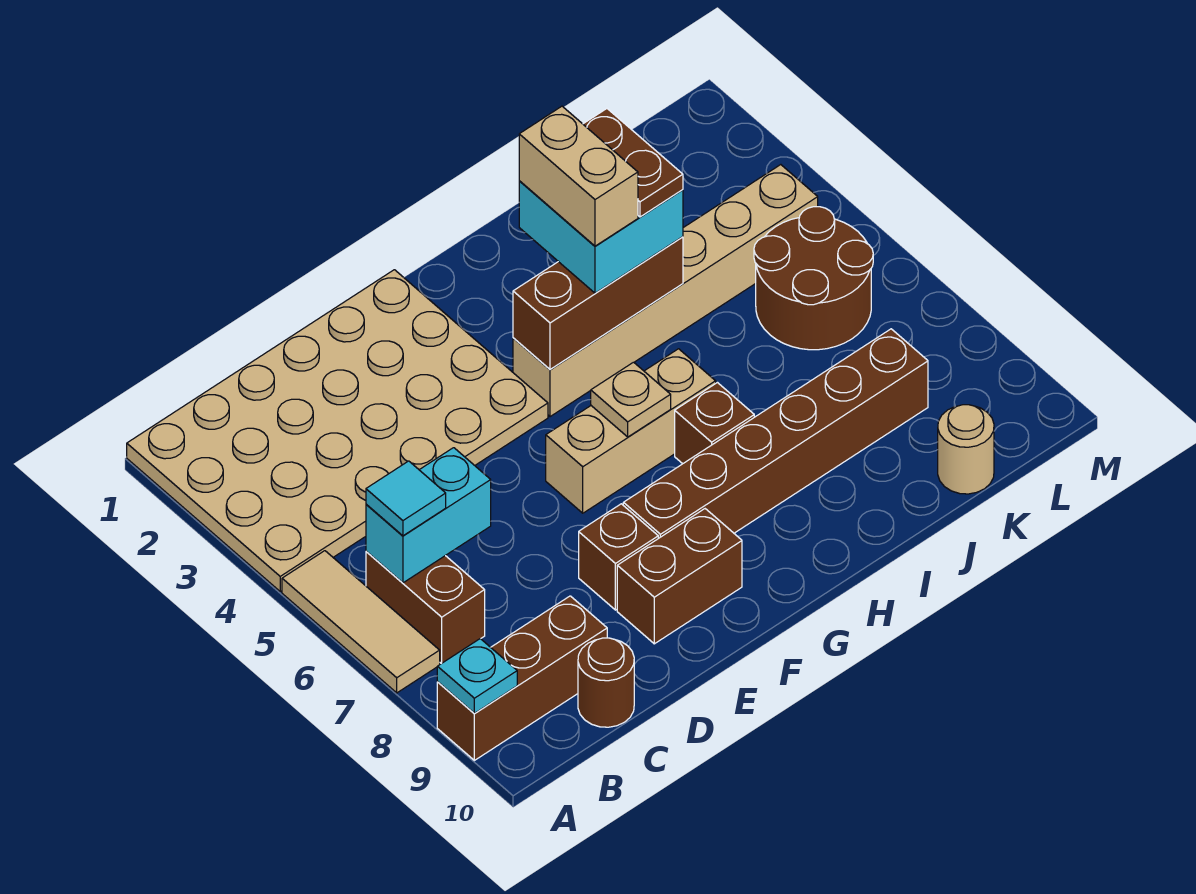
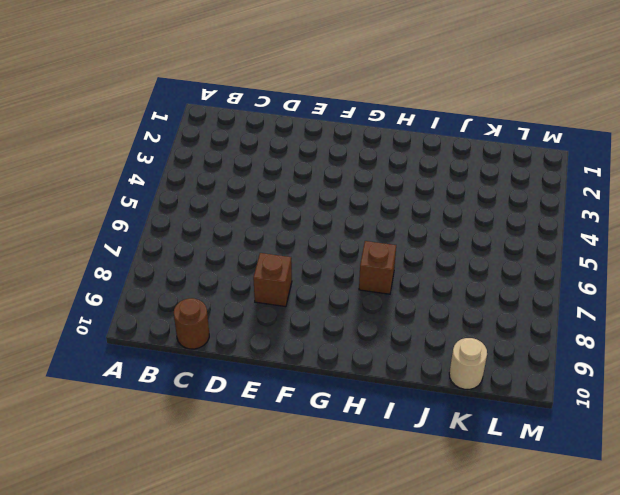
none -> tan 4x6 plate [127,270,548,591]
none -> tan 1x3 tile [282,551,440,693]
none -> brown 1x3 brick [437,596,607,760]

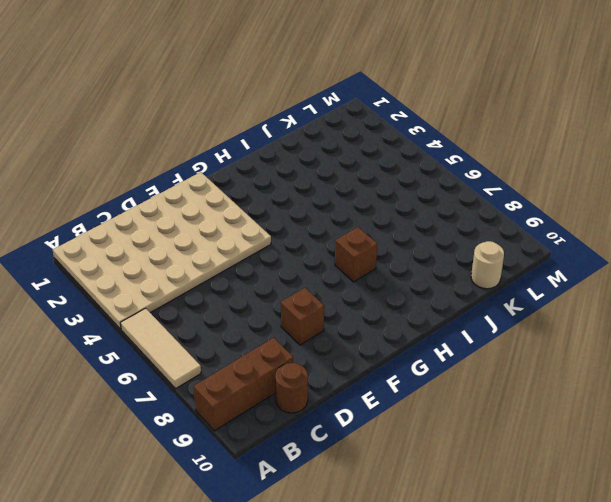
none -> brown 1x2 brick [366,551,485,663]
none -> brown 1x2 brick [617,509,742,644]
none -> tan 1x3 brick [546,349,716,513]

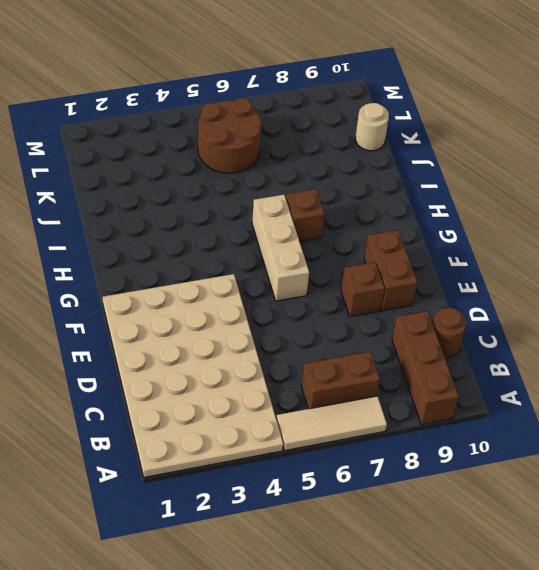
none -> brown 1x6 brick [623,329,928,538]
none -> tan 1x6 brick [513,165,818,417]
none -> cyan 1x1 plate [437,639,517,714]

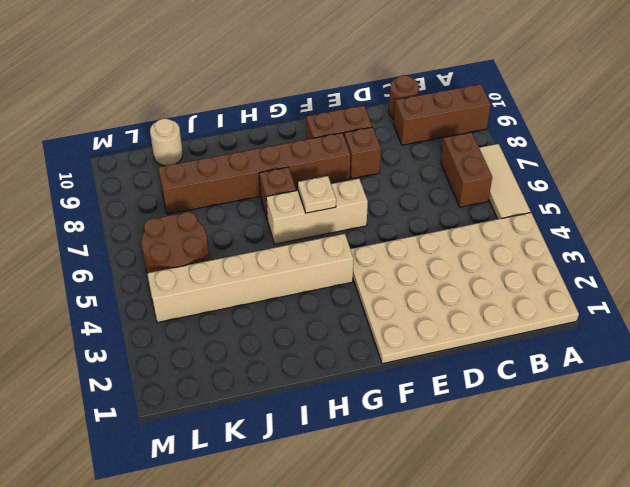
none -> cyan 1x1 plate [437,639,517,714]
none -> cyan 1x2 brick [366,448,491,583]
none -> brown 1x3 brick [513,237,683,369]

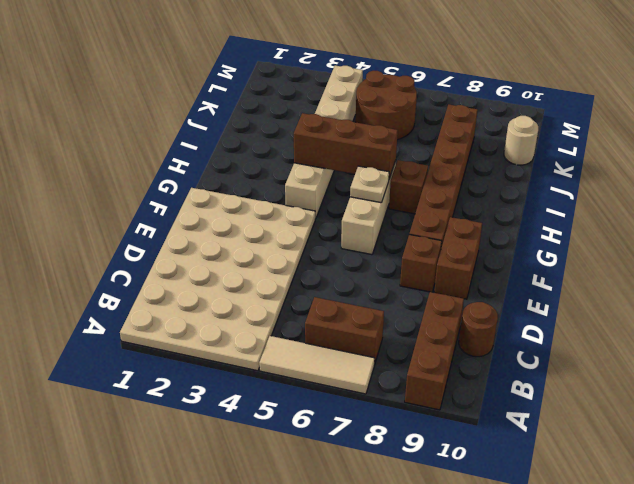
brown 1x3 brick [294,113,398,179] -> brown 1x3 brick turned to [513,237,683,369]
none -> cyan 1x1 plate [437,639,517,714]
none -> cyan 1x2 brick [366,448,491,583]
none -> cyan 1x1 tile [366,461,446,536]

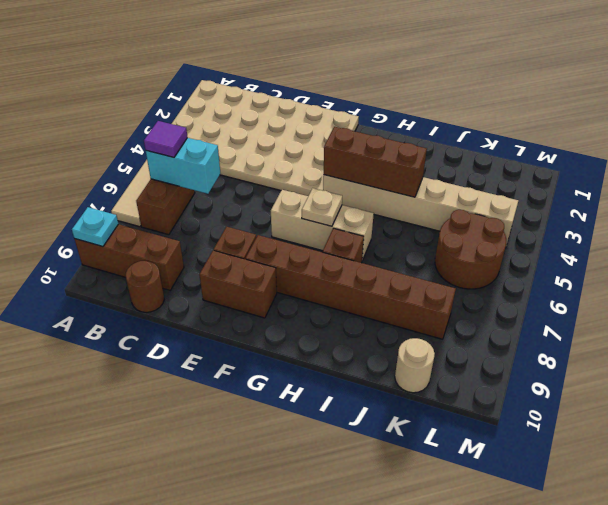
purple 1x1 tile [144,121,188,157] -> cyan 1x1 tile [366,461,446,536]
none -> cyan 2x2 brick [519,181,683,293]
none -> tan 1x2 brick [519,106,638,246]
none -> brown 1x2 plate [583,109,683,217]

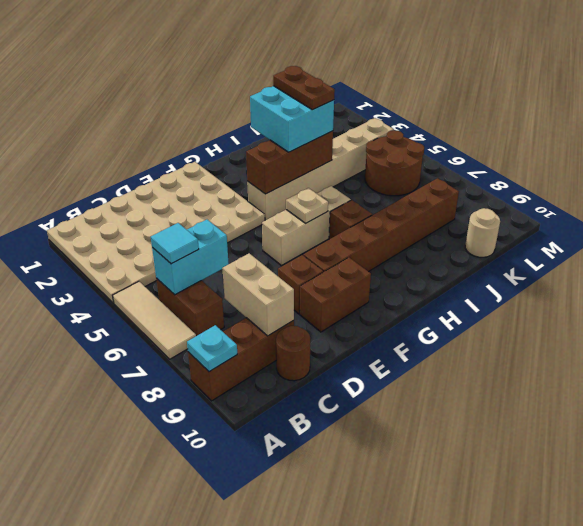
tan 1x2 brick [222,253,294,336] -> tan 1x2 brick moved to [519,106,638,246]

